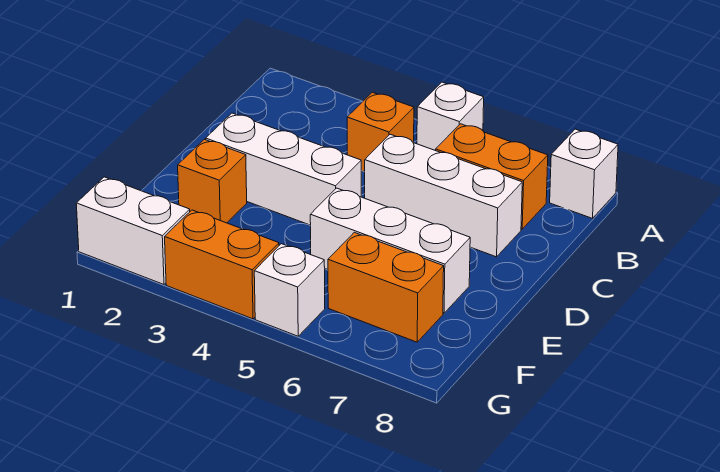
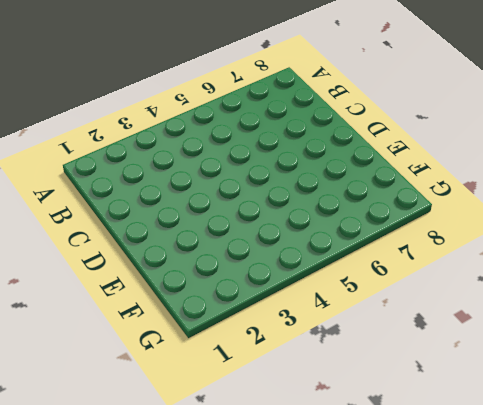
none -> white 1x1 brick [417,82,484,151]
none -> white 1x1 brick [550,129,618,218]
none -> orange 1x1 brick [347,92,414,172]

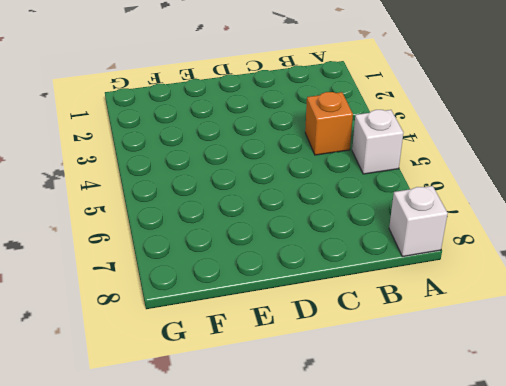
none -> orange 1x2 brick [436,124,548,229]
none -> white 1x3 brick [365,134,522,257]
none -> white 1x3 brick [206,113,361,225]

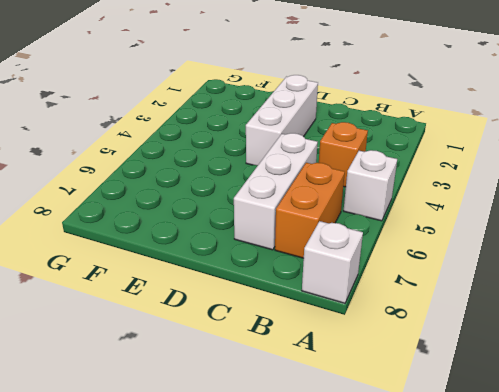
none -> orange 1x1 brick [178,139,247,223]
none -> white 1x3 brick [310,188,470,313]
none -> orange 1x2 brick [328,232,444,342]

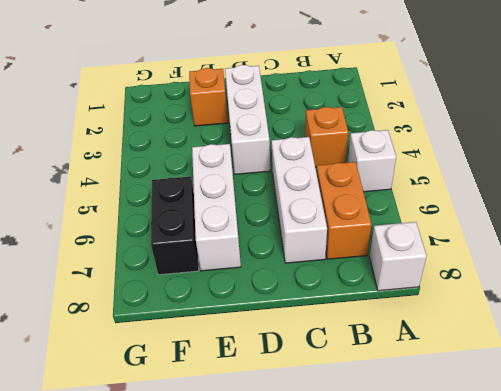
black 1x2 brick [151,176,199,275] -> orange 1x2 brick [328,232,444,342]
none -> white 1x2 brick [76,177,190,284]
none -> orange 1x2 brick [165,210,279,319]
none -> white 1x1 brick [254,244,325,336]

